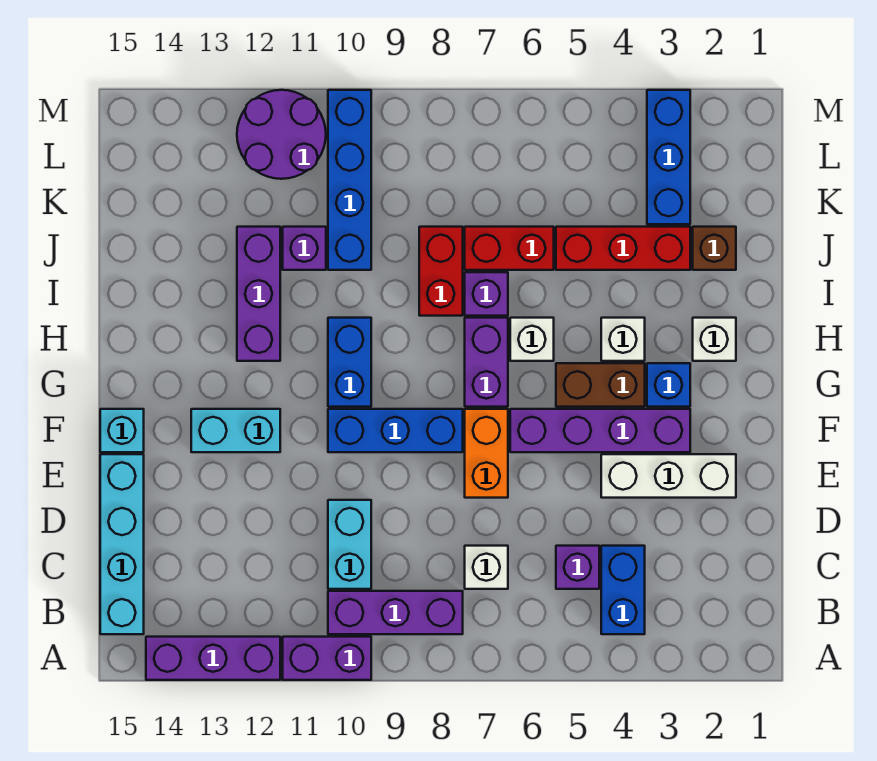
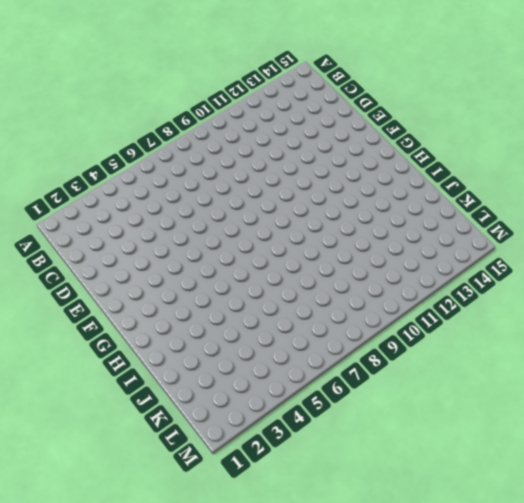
none -> purple 1x2 brick [283,637,371,680]
none -> purple 1x3 brick [146,637,280,680]
none -> blue 1x2 brick [601,546,645,634]
none -> purple 1x3 brick [328,591,463,634]

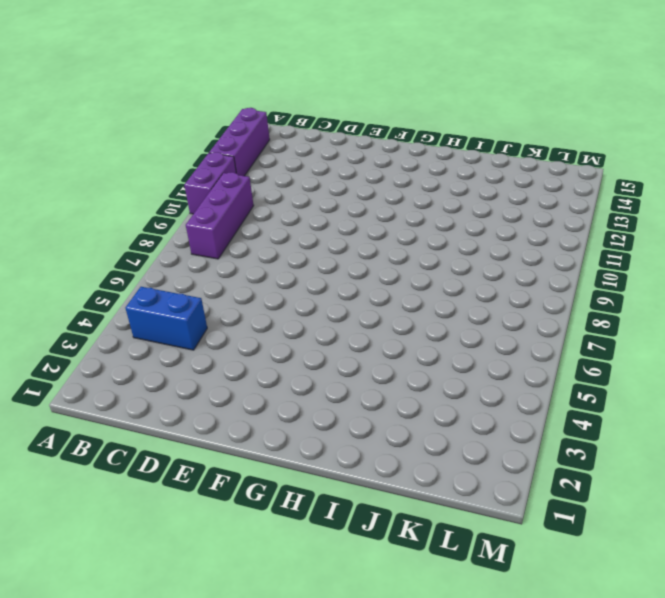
none -> cyan 1x4 brick [100,454,144,634]
none -> purple 1x1 brick [556,546,599,589]
none -> white 1x1 brick [465,546,508,589]
none -> cyan 1x2 brick [328,500,371,589]

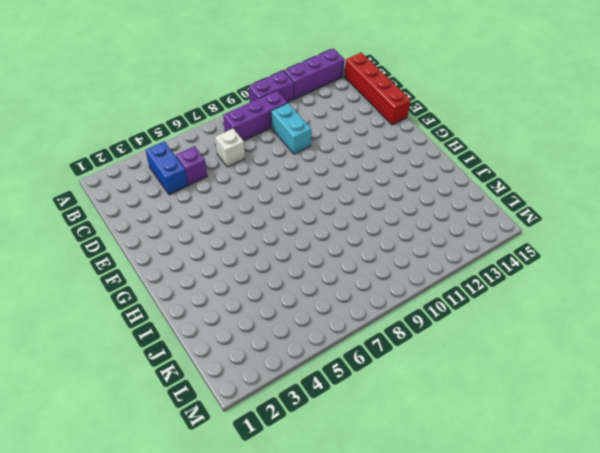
red 1x4 brick [345,52,411,125] -> cyan 1x4 brick [100,454,144,634]
none -> white 1x3 brick [601,454,736,498]
none -> orange 1x2 brick [465,409,508,498]
none -> purple 1x4 brick [510,409,690,452]
none -> blue 1x3 brick [328,409,463,452]

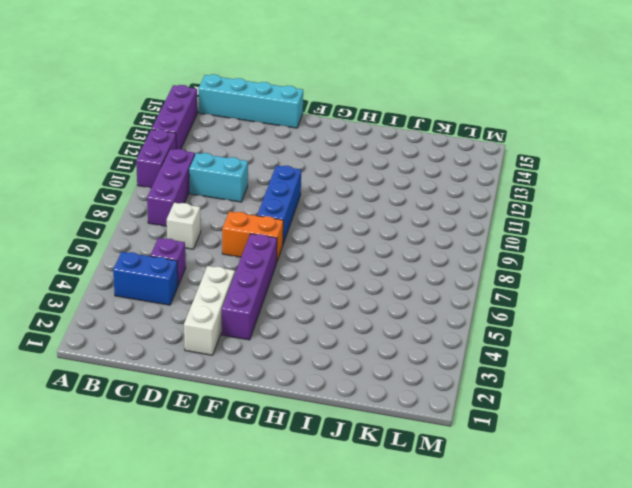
none -> cyan 1x2 brick [191,409,280,452]
none -> cyan 1x1 brick [100,409,144,452]
none -> blue 1x1 brick [647,363,690,407]
none -> brown 1x2 brick [556,363,645,407]

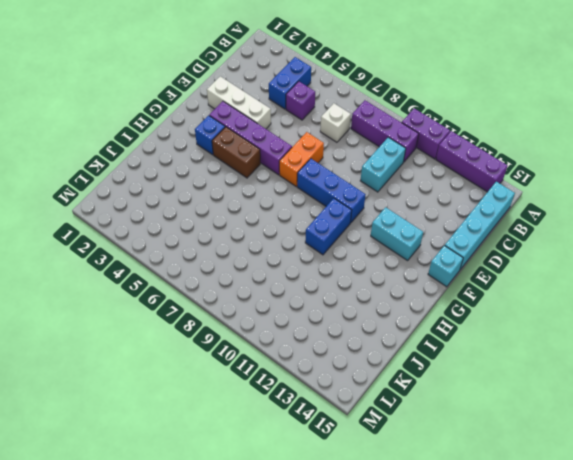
none -> purple 1x2 brick [465,318,508,407]
none -> white 1x1 brick [693,318,736,361]
none -> white 1x1 brick [601,318,645,361]
none -> white 1x1 brick [510,318,554,361]

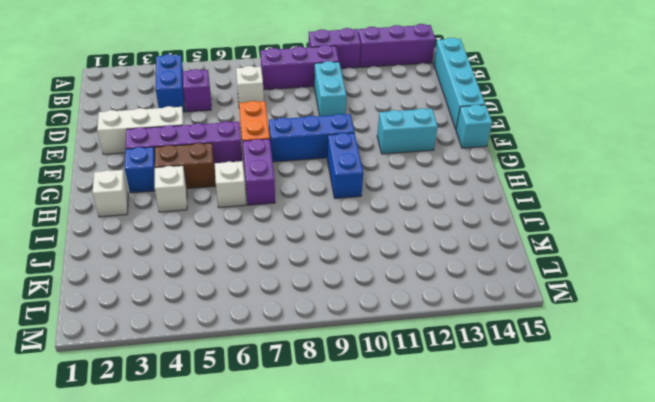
none -> purple 1x3 brick [237,227,280,361]
none -> purple 1x1 brick [465,272,508,316]
none -> red 1x2 brick [419,227,463,316]
none -> brown 1x1 brick [693,227,736,270]

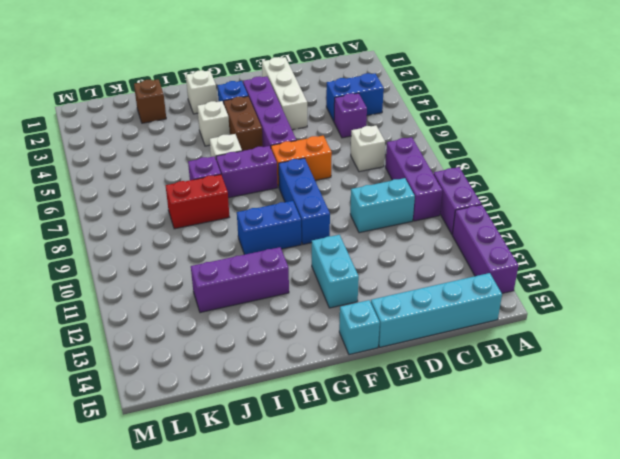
none -> red 1x3 brick [556,227,690,270]
none -> red 1x2 brick [465,227,554,270]
none -> blue 1x4 brick [328,90,371,270]
none -> purple 1x1 brick [283,227,326,270]

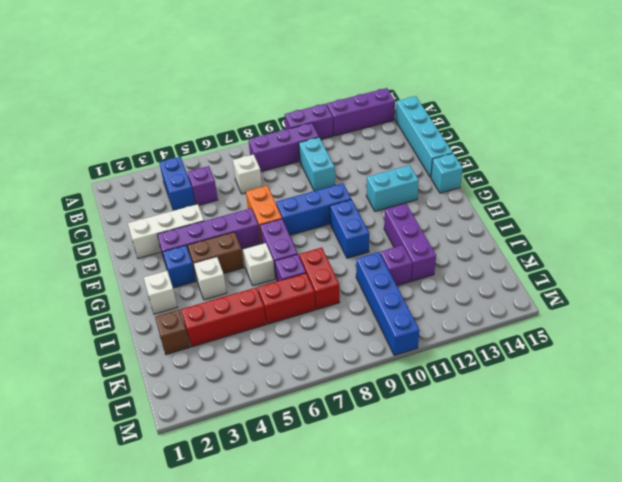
none -> blue 1x3 brick [647,90,690,224]
none -> purple 2x2 round brick [237,90,326,179]

